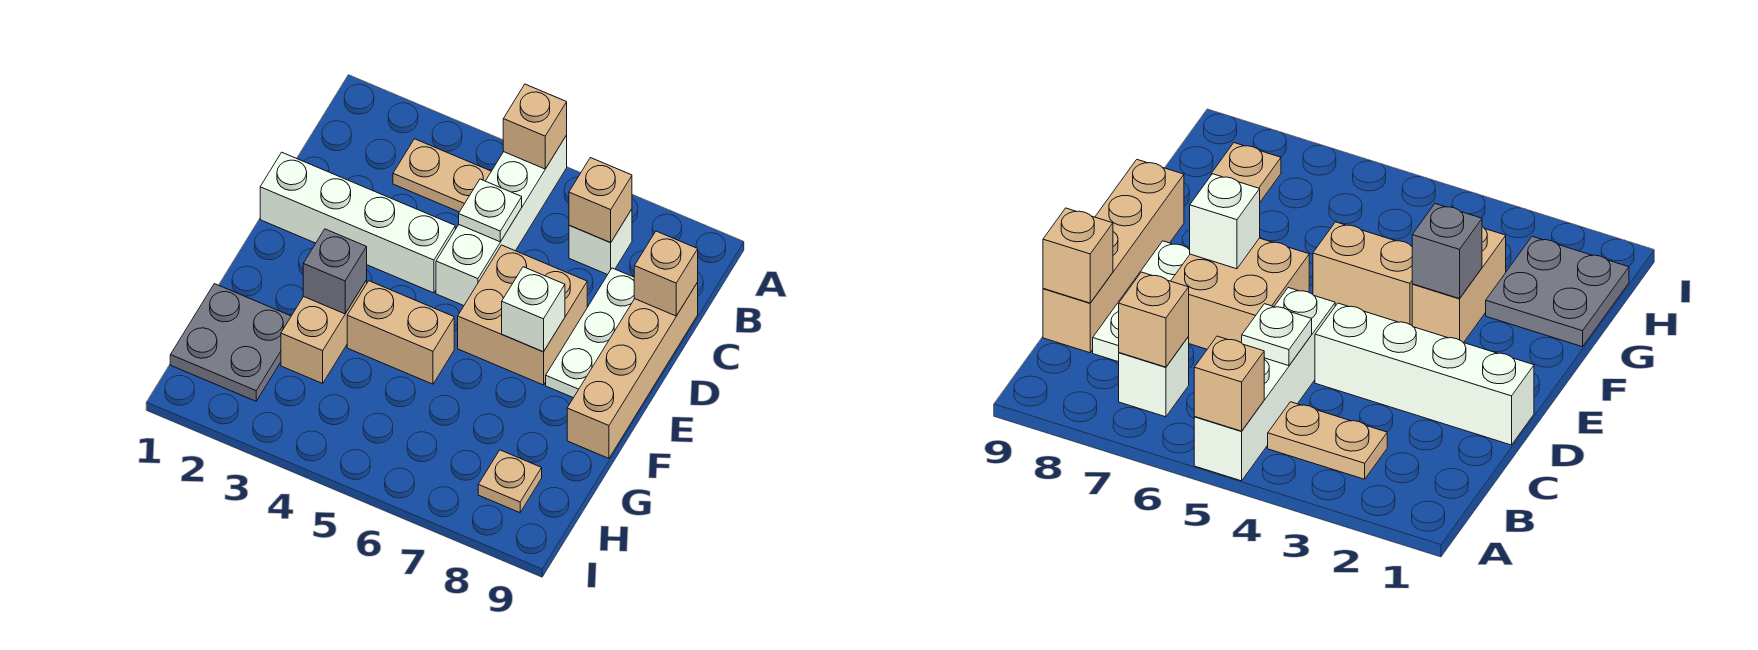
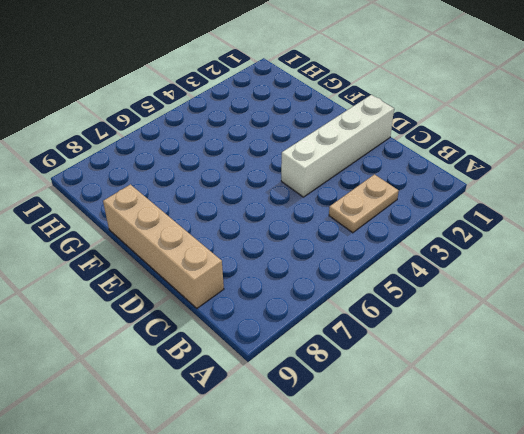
none -> white 1x4 brick [436,135,567,306]
none -> white 1x1 brick [569,209,632,275]
none -> white 1x3 plate [546,268,634,398]

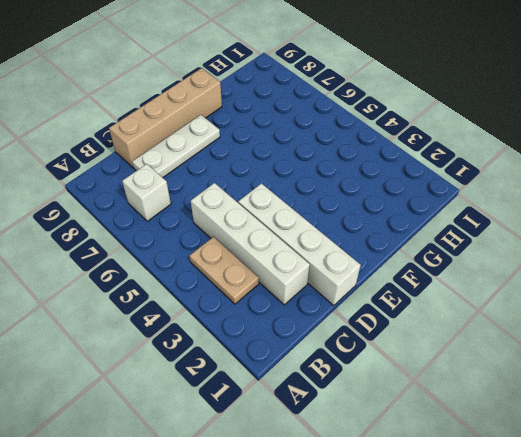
white 1x4 brick [191,183,310,305] -> white 1x4 brick turned to [436,135,567,306]
none -> tan 2x2 brick [458,245,587,385]
none -> tan 1x2 brick [281,280,367,383]
none -> tan 1x2 brick [347,281,454,384]

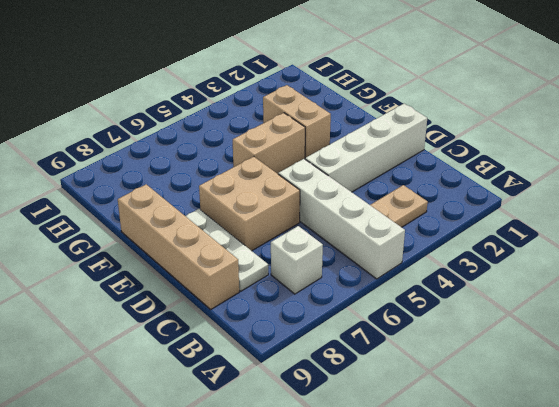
none -> grey 2x2 plate [170,284,291,401]
none -> tan 1x1 plate [478,450,542,513]
none -> tan 1x1 brick [503,84,567,169]

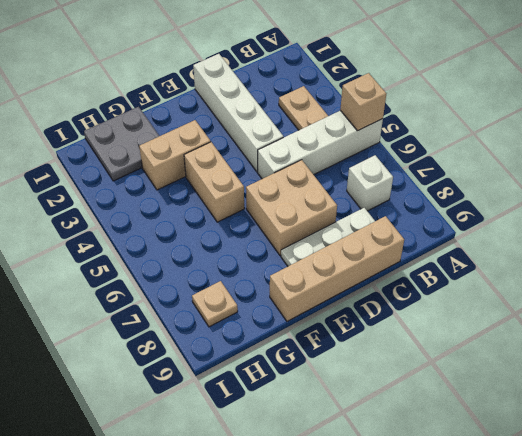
none -> tan 1x1 brick [569,158,632,243]
none -> white 1x1 plate [459,179,522,242]
none -> tan 1x1 brick [634,231,698,316]

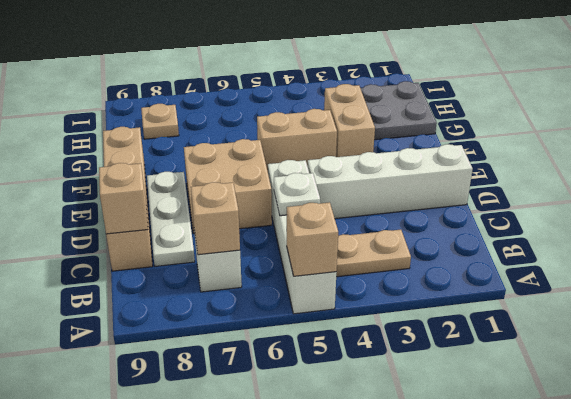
none -> white 1x1 brick [502,267,565,352]
none -> grey 1x1 brick [303,229,367,314]

